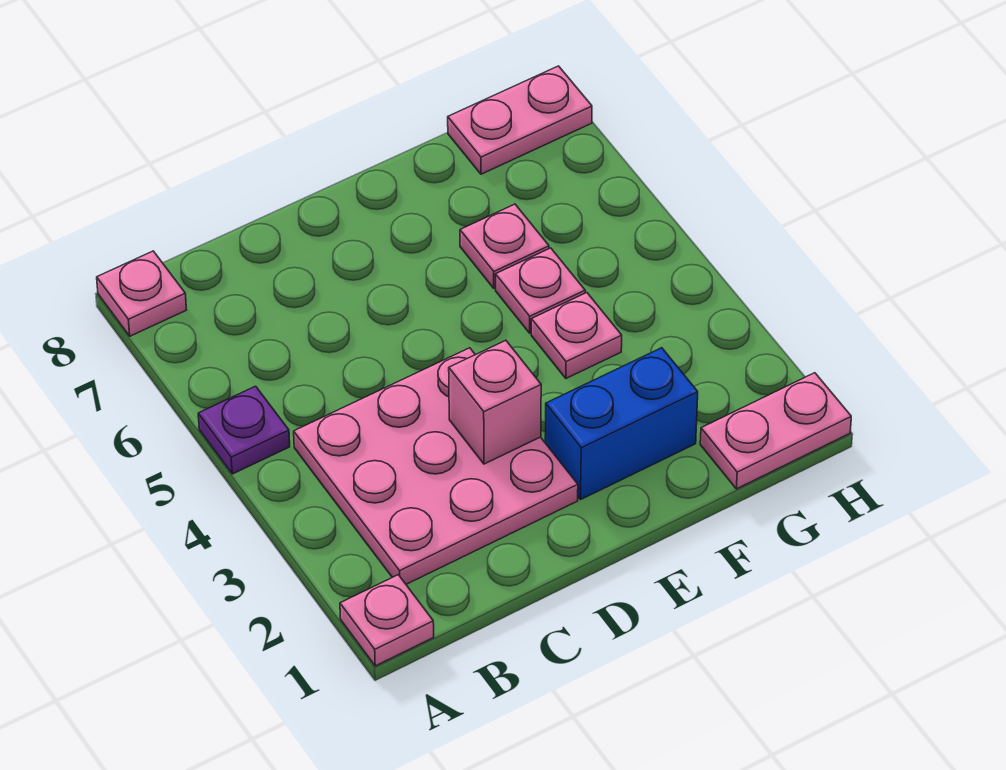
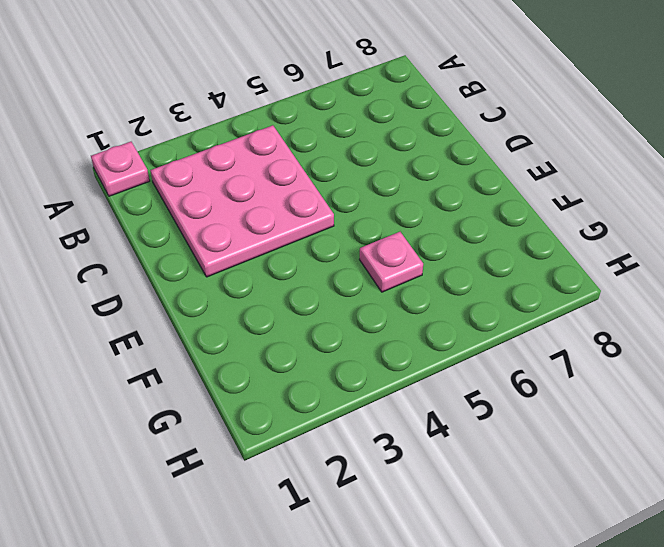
none -> purple 1x1 plate [198,386,290,474]
none -> pink 1x1 plate [97,251,186,336]

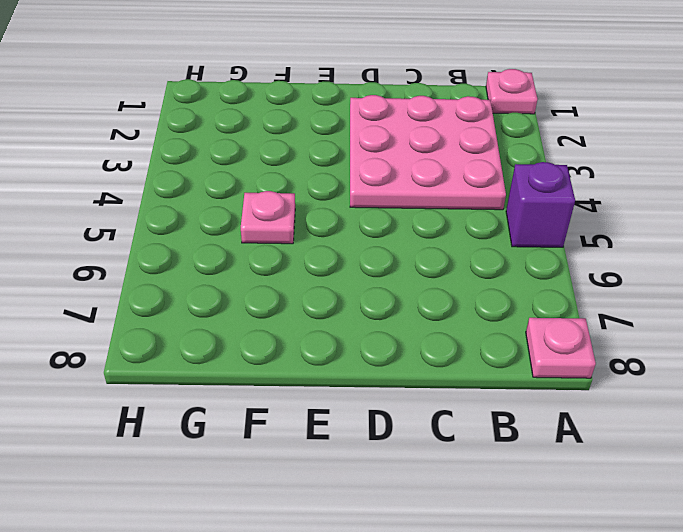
purple 1x1 brick [506,162,575,247] -> purple 1x1 plate [198,386,290,474]
none -> blue 1x2 brick [545,348,698,499]
none -> pink 1x1 plate [531,293,622,378]

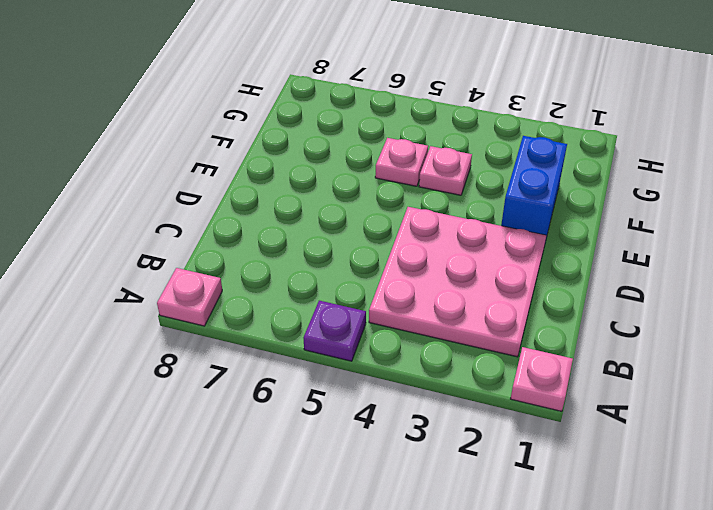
none -> pink 1x1 plate [460,204,549,288]
none -> pink 1x2 plate [700,373,851,489]

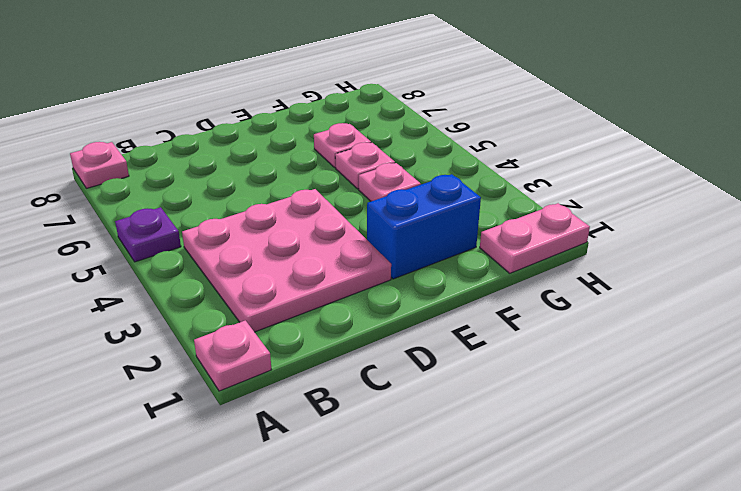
none -> pink 1x2 plate [448,66,592,174]
none -> pink 1x1 brick [449,340,541,464]

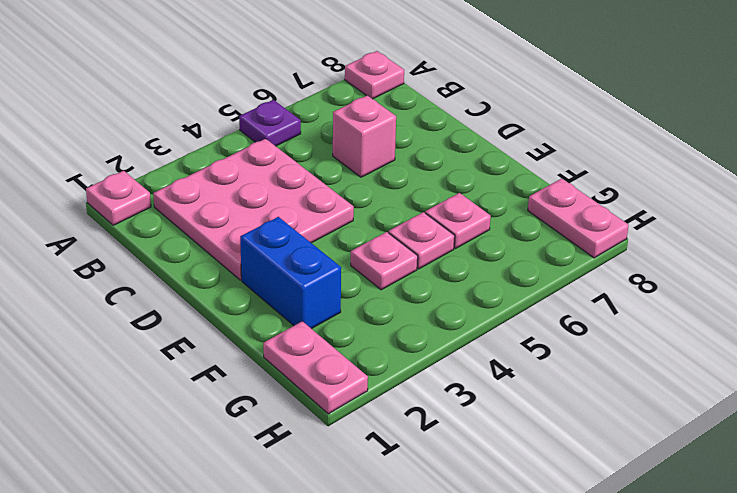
pink 1x1 brick [333,95,396,177] -> pink 1x1 brick moved to [449,340,541,464]

